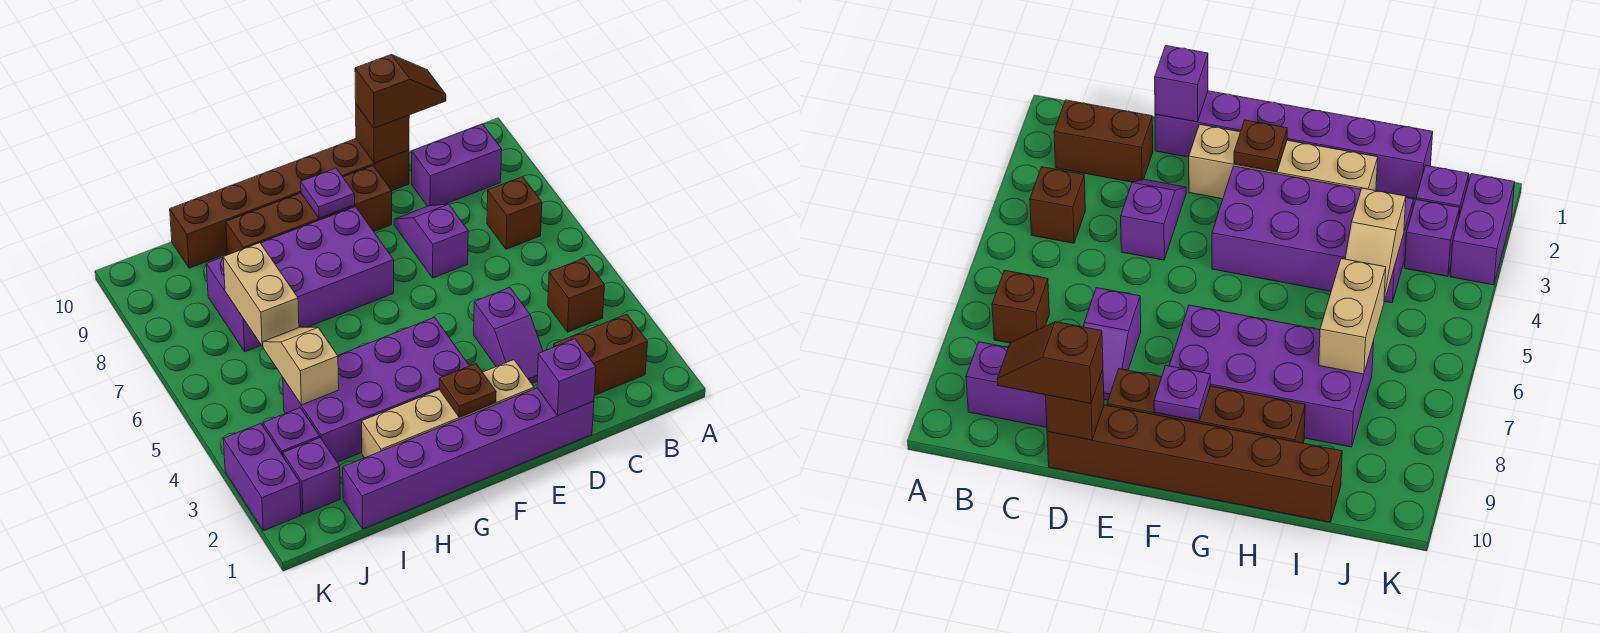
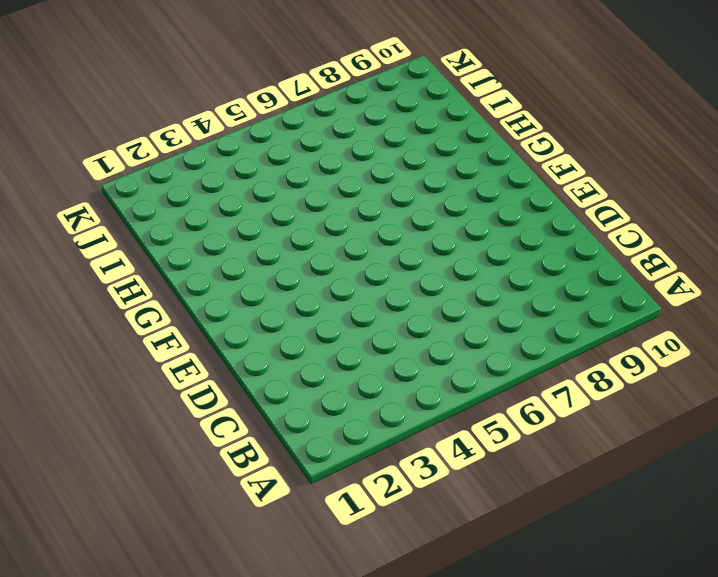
none -> brown 1x2 brick [554,314,648,396]
none -> brown 1x1 brick [548,258,605,332]
none -> brown 1x1 brick [487,177,542,249]

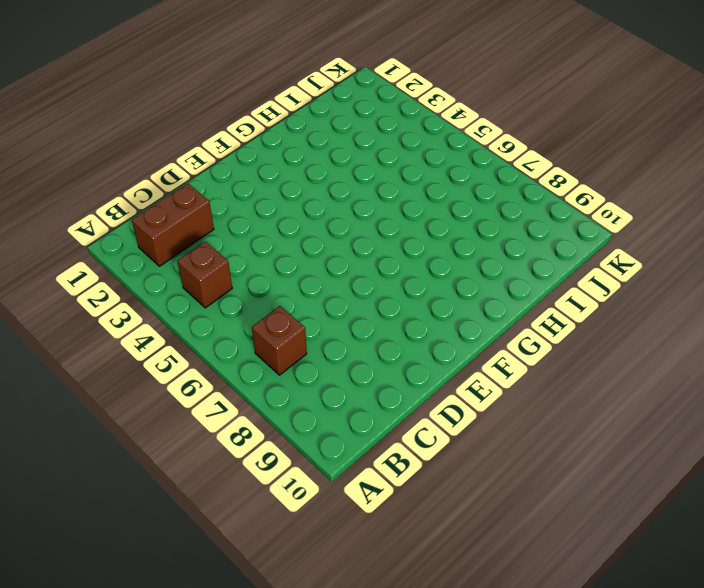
none -> purple 1x2 brick [412,124,502,206]
none -> purple 1x6 brick [343,388,594,529]
none -> purple 1x2 slope [474,288,543,384]

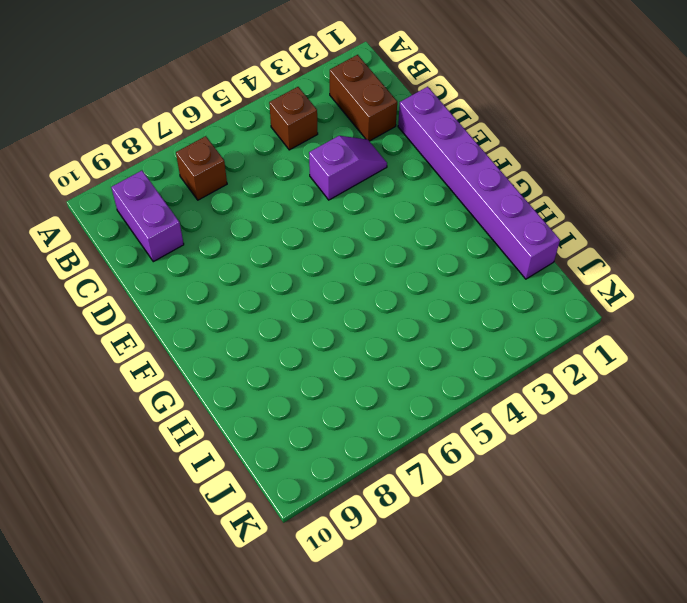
none -> purple 1x2 slope [394,204,468,278]
none -> brown 1x6 brick [170,139,409,268]
none -> tan 1x4 brick [362,360,534,458]

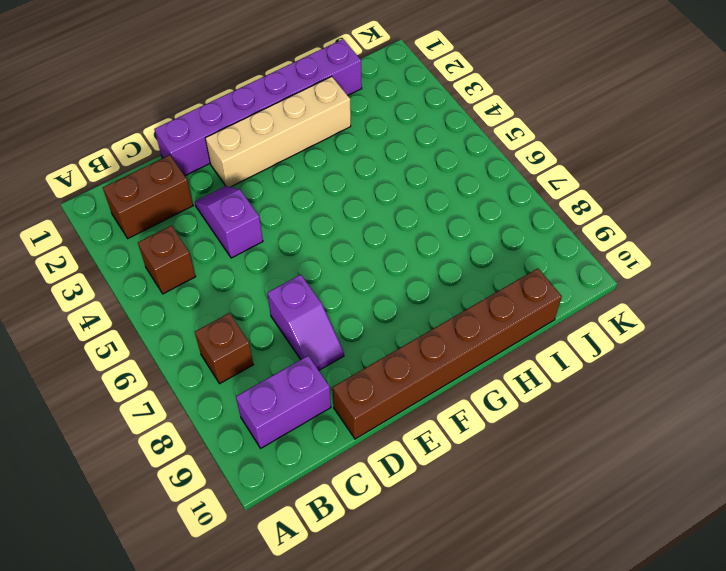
none -> brown 1x4 brick [226,166,392,255]
none -> purple 2x4 brick [283,317,469,462]
none -> purple 2x4 brick [206,206,394,352]

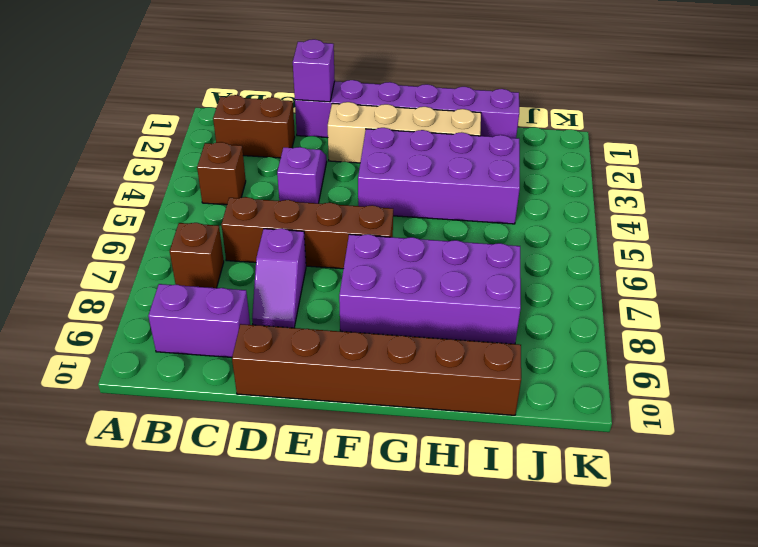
brown 1x4 brick [221,197,393,269] -> brown 1x4 brick moved to [226,166,392,255]
none -> purple 1x1 brick [283,438,340,515]
none -> purple 1x1 brick [263,408,320,456]
none -> purple 1x2 brick [224,424,301,531]

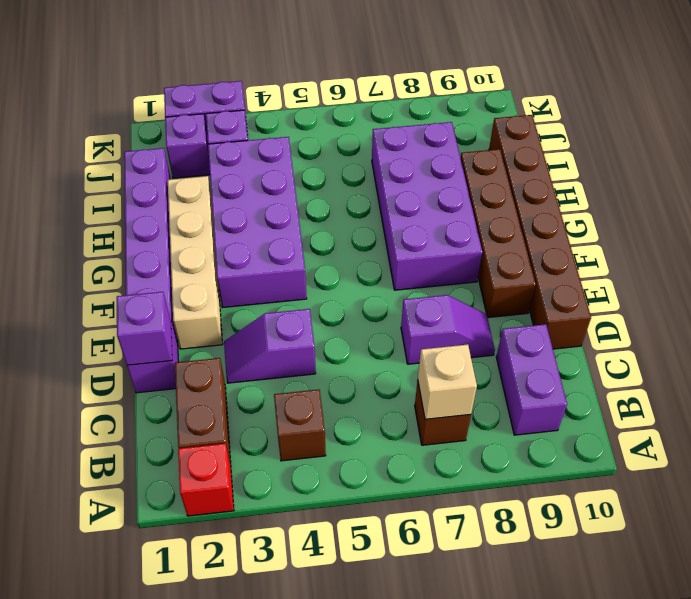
red 1x1 brick [178,443,234,516] -> none
tan 1x1 brick [418,344,477,419] -> none
none -> brown 1x1 brick [356,105,409,163]
none -> brown 1x1 plate [439,364,496,417]
none -> purple 1x1 plate [301,168,355,218]

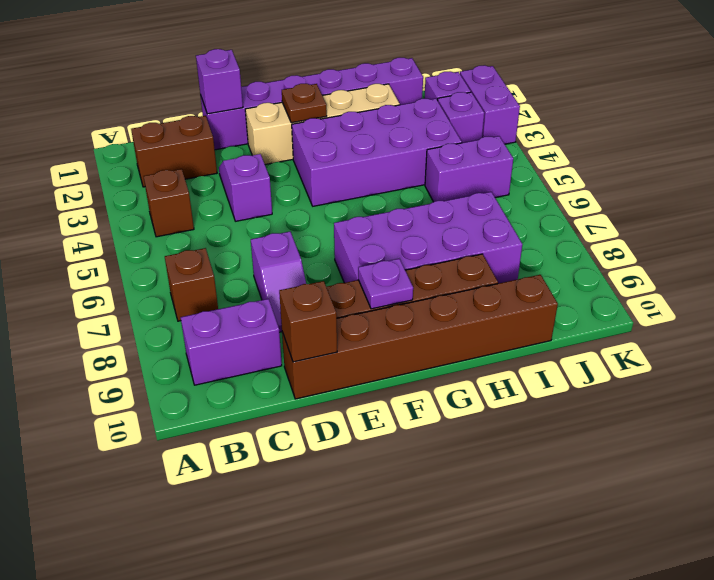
purple 1x2 brick [425,136,513,202] -> none
none -> tan 1x2 slope [263,327,339,405]
none -> tan 1x2 brick [223,243,299,346]
none -> brown 1x2 slope [355,55,446,128]

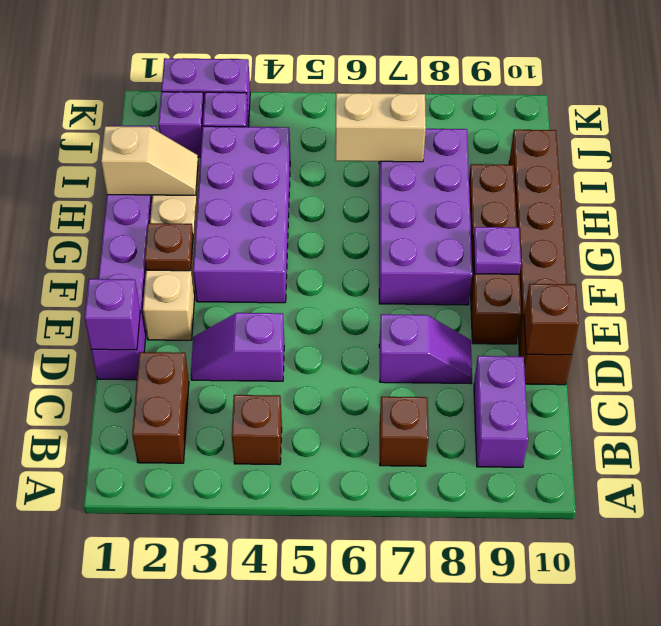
tan 1x2 slope [101,126,198,195] -> tan 1x2 slope moved to [263,327,339,405]
none -> brown 1x2 slope [355,55,446,128]

